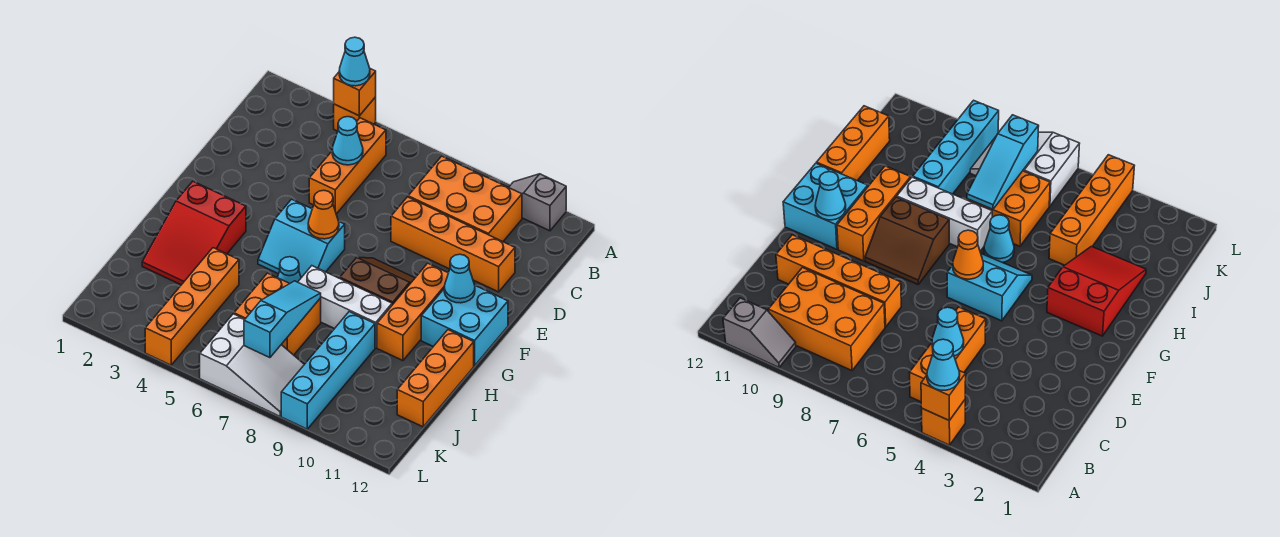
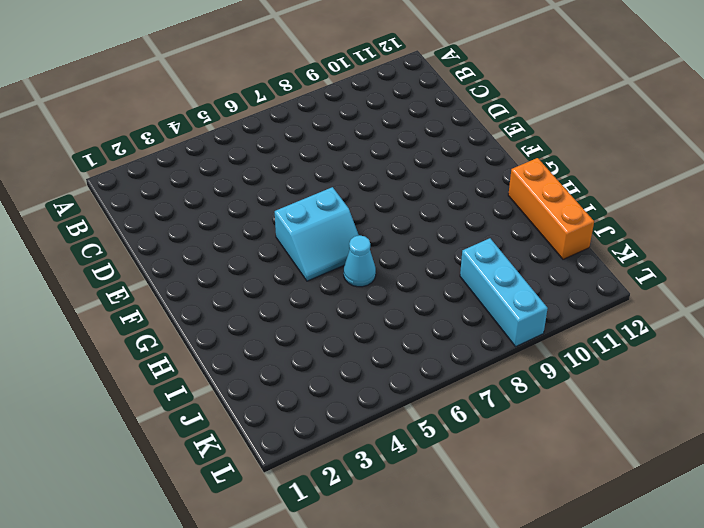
cyan 1x3 brick [460,238,548,346] -> cyan 1x4 brick [281,312,375,429]
none -> orange 1x1 brick [334,97,376,131]
none -> grey 1x2 slope [509,174,566,231]
none -> orange 1x3 brick [309,118,386,214]

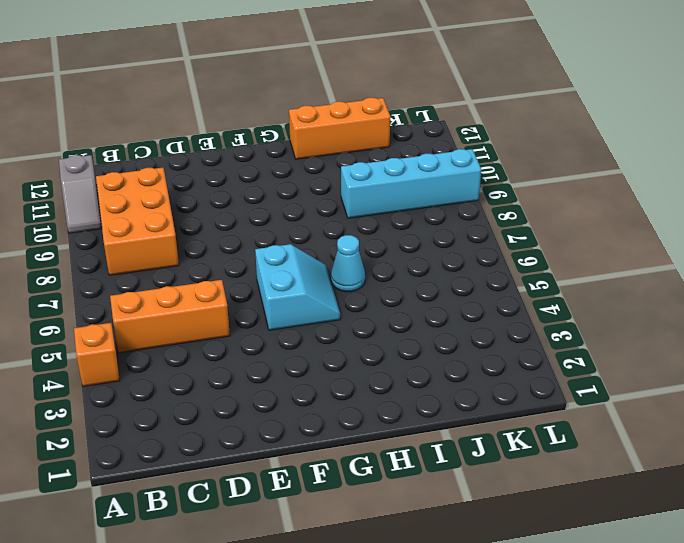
none -> orange 1x4 brick [391,197,515,292]
none -> brown 2x2 slope [340,257,415,305]
none -> orange 1x3 brick [377,263,448,361]

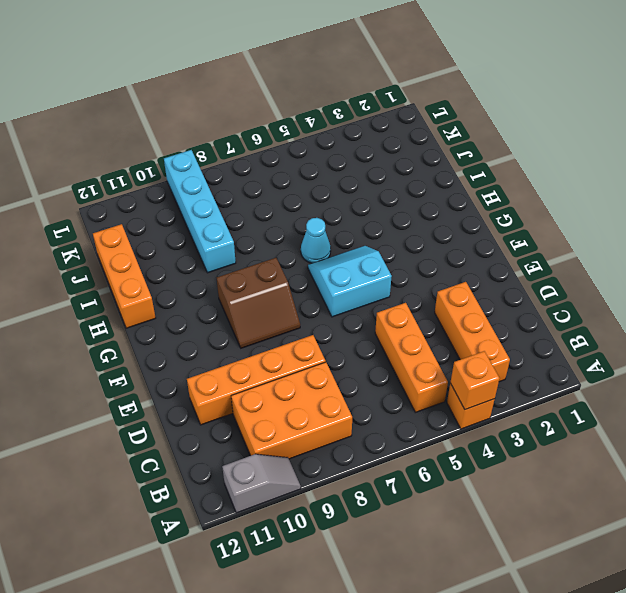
orange 1x3 brick [435,282,510,382] -> orange 1x3 brick moved to [377,263,448,361]
none -> cyan 2x2 brick [421,286,508,366]
none -> red 2x3 slope [142,181,246,285]
none -> white 1x3 brick [298,266,392,348]

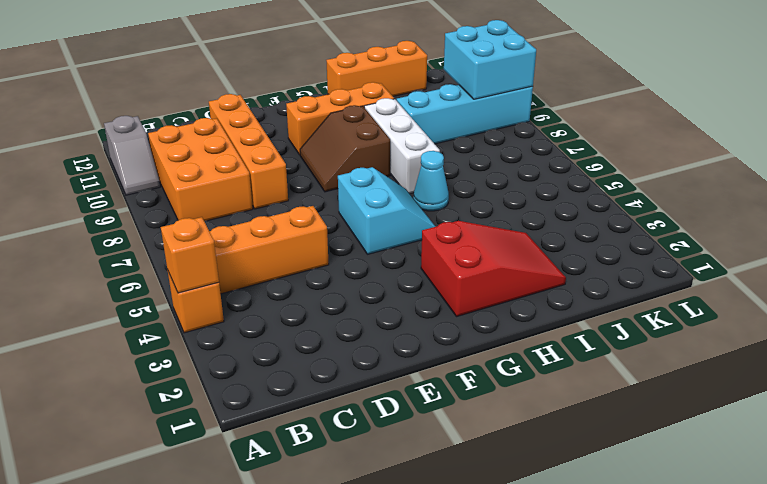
cyan 2x2 brick [444,20,536,99] -> cyan 2x2 brick moved to [421,286,508,366]
none -> orange 1x4 brick [145,248,239,365]
none -> orange 2x2 brick [234,273,321,355]
none -> white 2x3 slope [200,314,304,416]

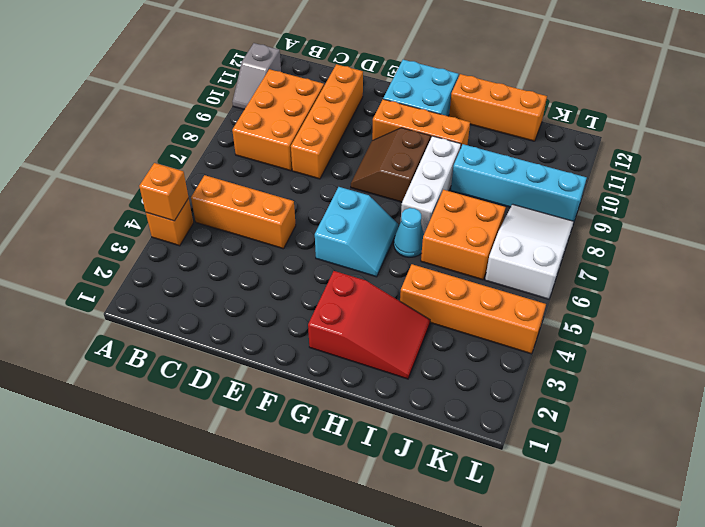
none -> cyan 1x1 cone [332,117,363,165]
none -> orange 1x1 cone [308,190,339,239]
none -> cyan 1x1 cone [444,254,475,303]

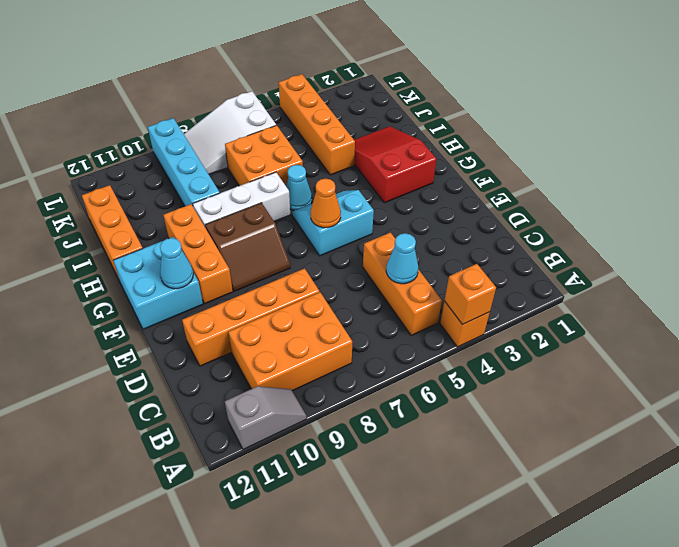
none -> cyan 1x3 slope [244,281,321,358]
none -> cyan 1x1 cone [339,37,370,86]

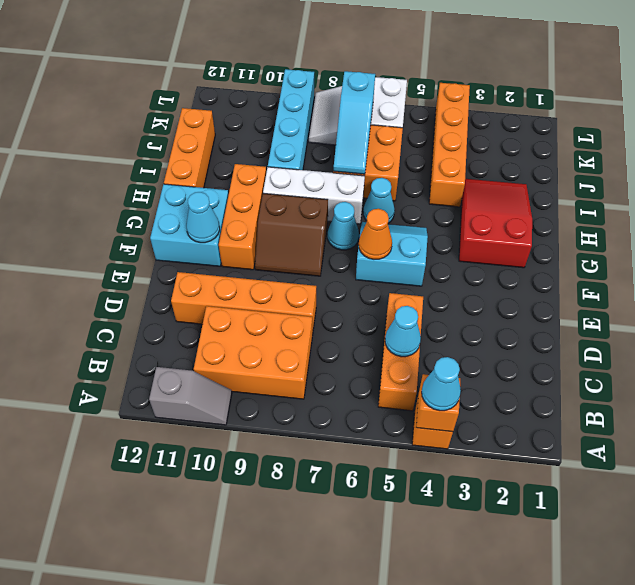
cyan 1x1 cone [328,202,359,250] -> none

